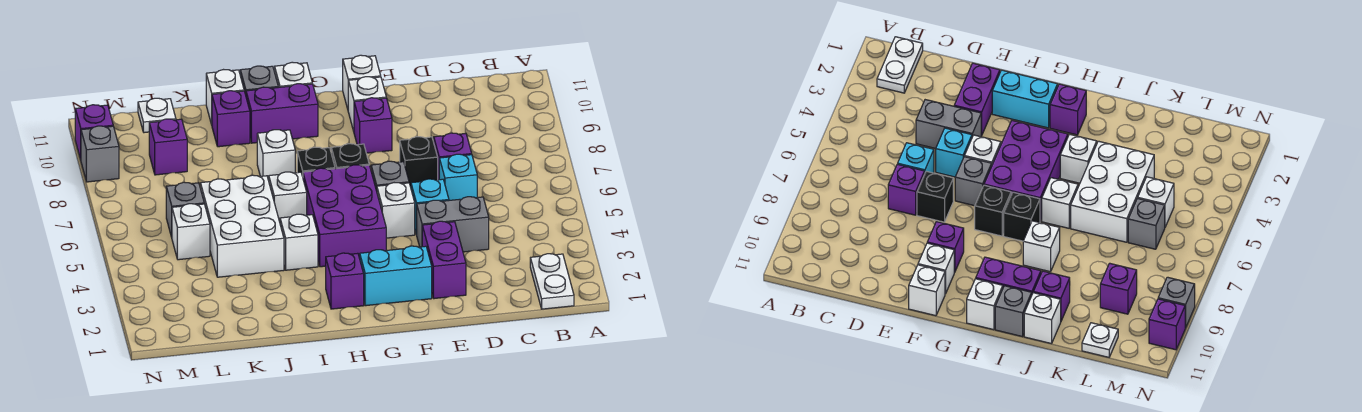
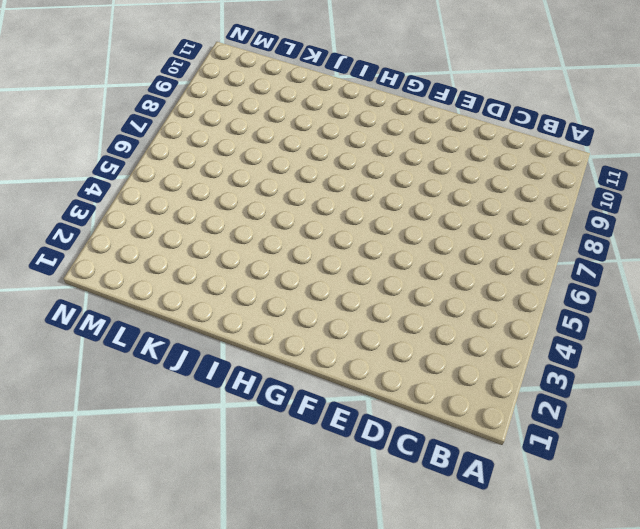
none -> white 1x2 plate [530,254,574,309]
none -> grey 1x2 brick [417,197,489,252]
none -> cyan 1x1 brick [439,154,477,200]
none -> purple 1x1 brick [434,133,472,180]

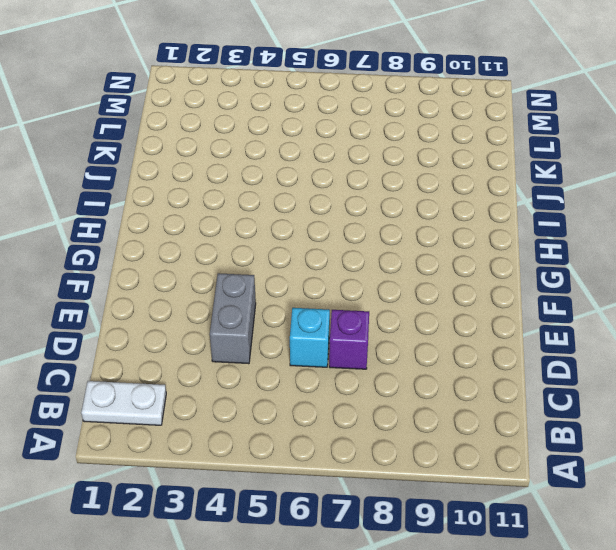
none -> purple 1x2 brick [422,221,466,299]
none -> cyan 1x1 brick [411,179,449,235]
none -> black 1x1 brick [400,137,438,187]
none -> cyan 1x2 brick [360,246,432,306]

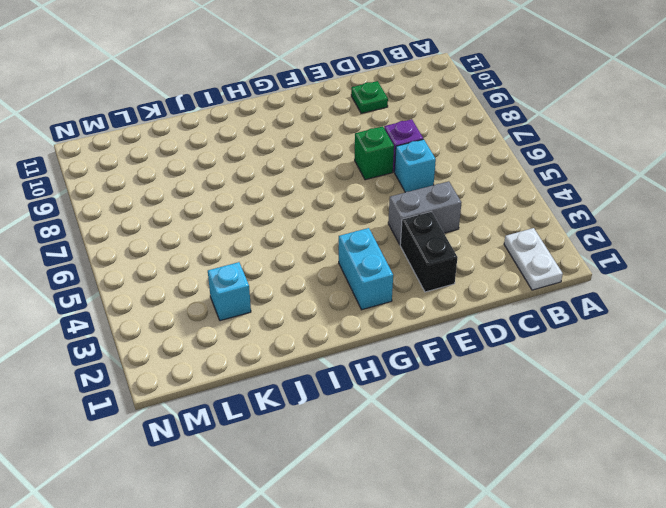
green 1x1 plate [351,81,388,113] -> none
black 1x2 brick [400,212,458,292] -> purple 1x2 brick [422,221,466,299]
green 1x1 brick [355,126,394,180] -> black 1x1 brick [400,137,438,187]
cyan 1x2 brick [339,228,393,310] -> cyan 1x2 brick turned to [360,246,432,306]
cyan 1x1 brick [208,262,251,321] -> cyan 1x1 brick moved to [411,179,449,235]
none -> white 1x1 brick [377,183,415,238]
none -> grey 1x1 brick [371,161,409,191]
none -> purple 1x1 brick [354,98,392,153]
none -> white 1x1 brick [348,77,386,131]

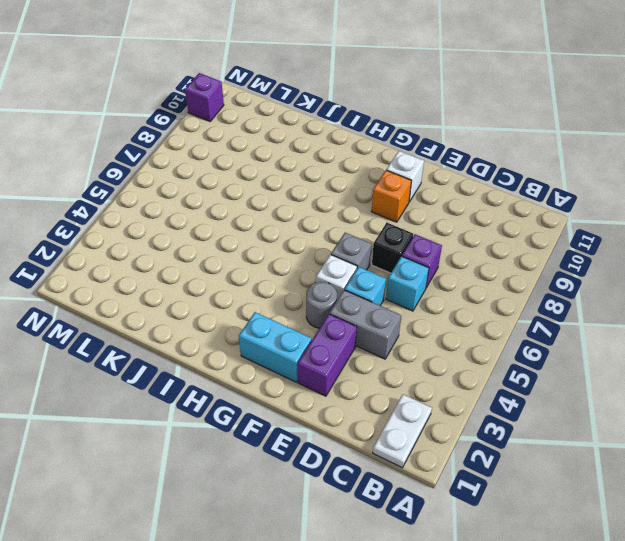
grey 1x1 round brick [306,282,337,328] -> none
orange 1x1 brick [372,170,411,222] -> purple 1x1 brick [354,98,392,153]
none -> white 1x1 brick [343,55,381,109]
none -> purple 2x3 brick [303,165,386,267]
none -> black 1x1 brick [331,144,369,169]
none -> purple 1x1 brick [326,253,364,309]

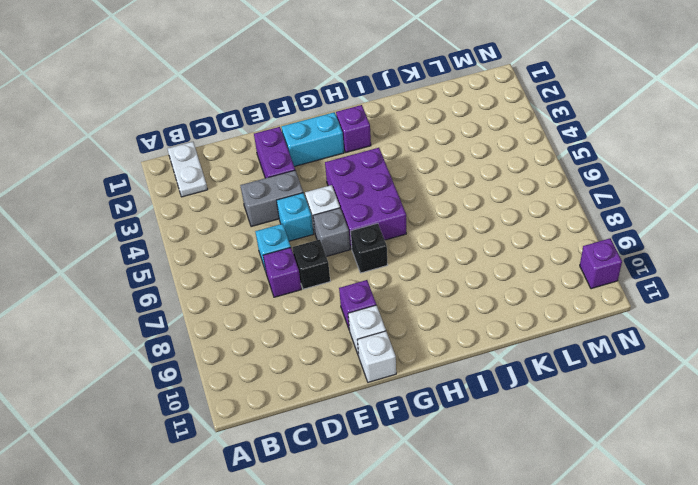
none -> black 1x1 brick [297,147,335,176]
none -> purple 1x2 brick [246,84,318,143]
none -> white 1x1 brick [275,62,312,87]
none -> white 1x1 brick [280,214,318,270]

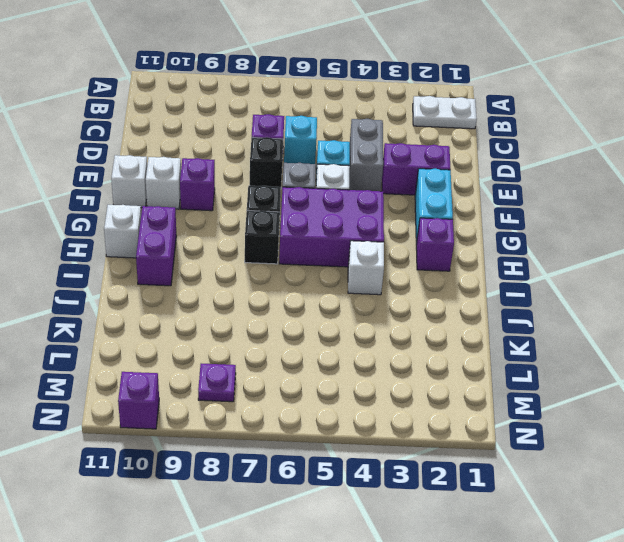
purple 1x1 plate [198,364,236,402] -> none
none -> white 1x1 brick [269,172,307,222]
none -> white 1x1 brick [257,130,295,180]
none -> grey 1x1 brick [240,66,278,95]
none -> white 2x3 brick [201,175,284,277]

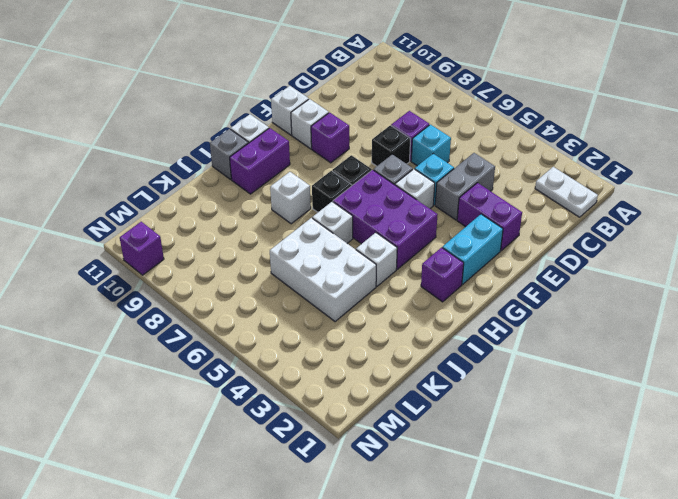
none -> purple 1x1 brick [212,91,250,147]
none -> white 1x1 brick [206,70,244,125]
none -> white 1x1 brick [172,204,210,260]
none -> grey 1x1 brick [166,182,204,237]

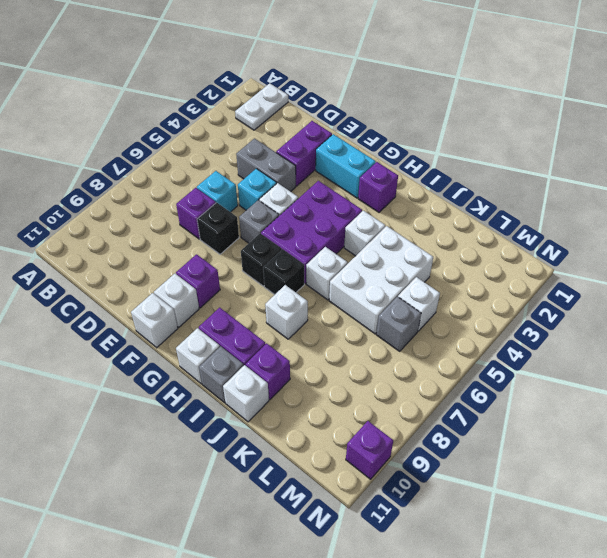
none -> purple 1x1 brick [149,119,187,175]
none -> white 1x1 plate [138,98,176,133]
none -> grey 1x1 brick [81,126,119,182]

